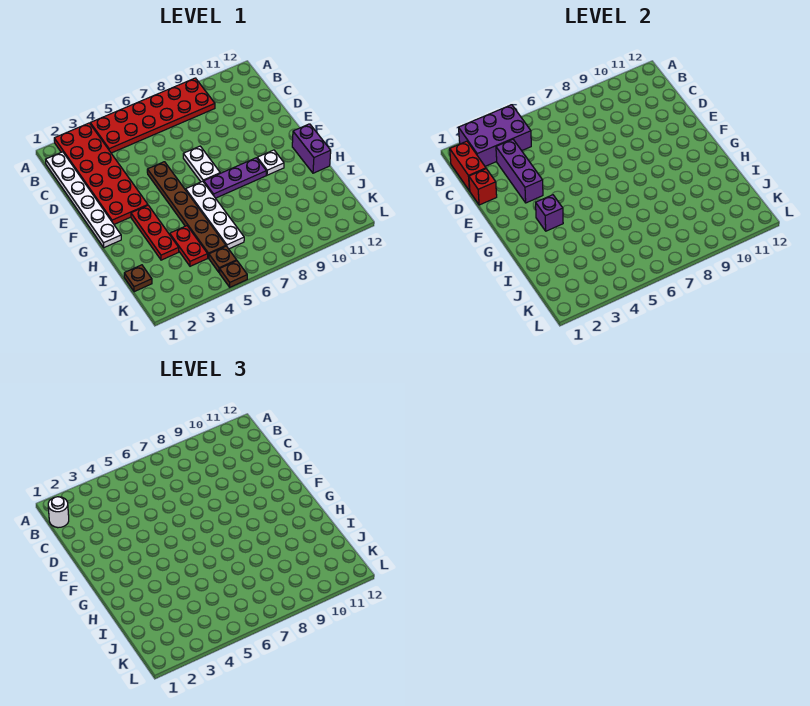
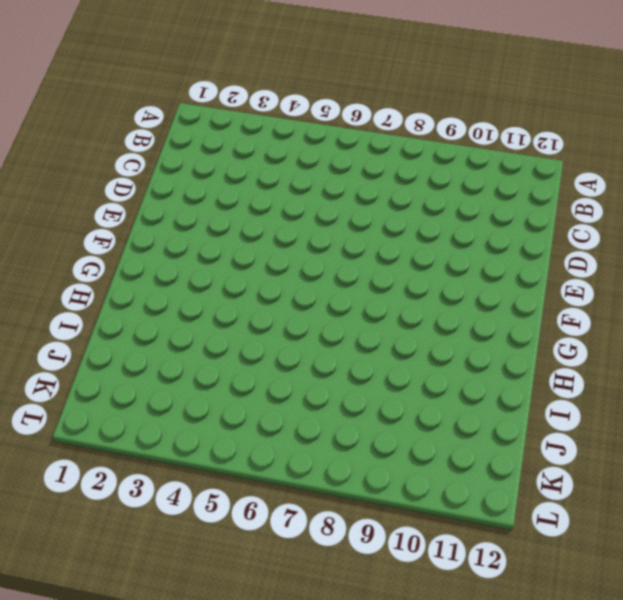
none -> red 2x6 plate [54,123,148,224]
none -> red 2x6 plate [90,78,215,153]
none -> white 1x6 plate [46,152,121,248]

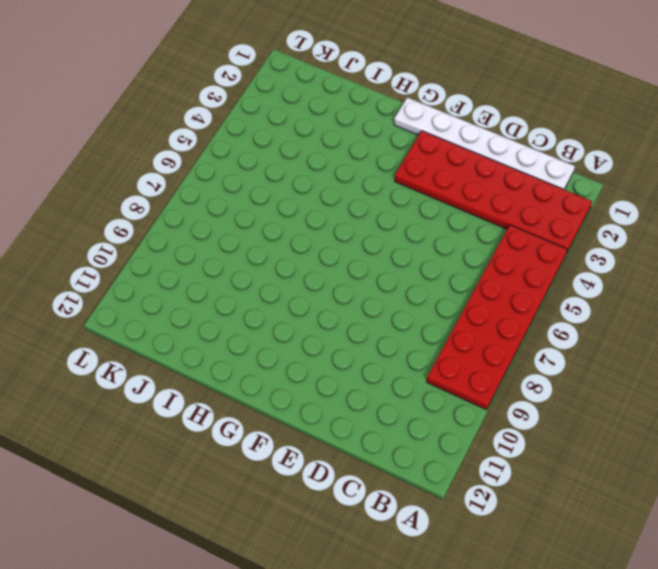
none -> brown 1x6 plate [147,162,226,258]
none -> white 1x2 plate [183,146,220,182]
none -> red 1x3 plate [131,205,179,260]

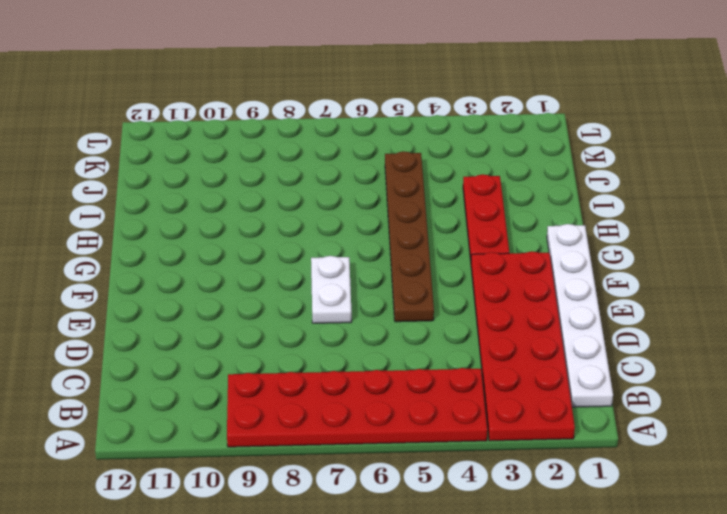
none -> white 1x4 plate [186,181,244,249]
none -> purple 1x3 plate [204,158,266,198]
none -> white 1x1 plate [257,150,284,175]

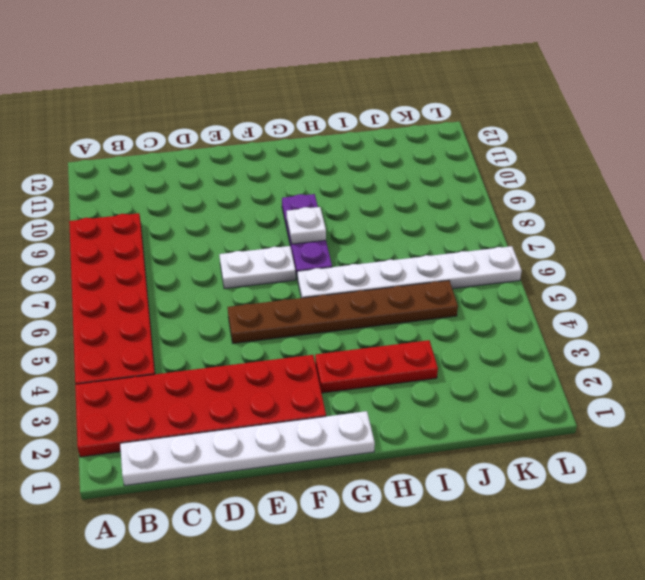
white 1x6 plate [298,246,522,298] -> white 1x4 plate [186,181,244,249]
white 1x1 plate [287,207,326,244] -> white 1x1 plate moved to [257,150,284,175]
none -> purple 1x2 brick [292,124,331,173]
none -> red 1x2 plate [170,226,208,266]
none -> brown 1x1 plate [124,265,152,292]

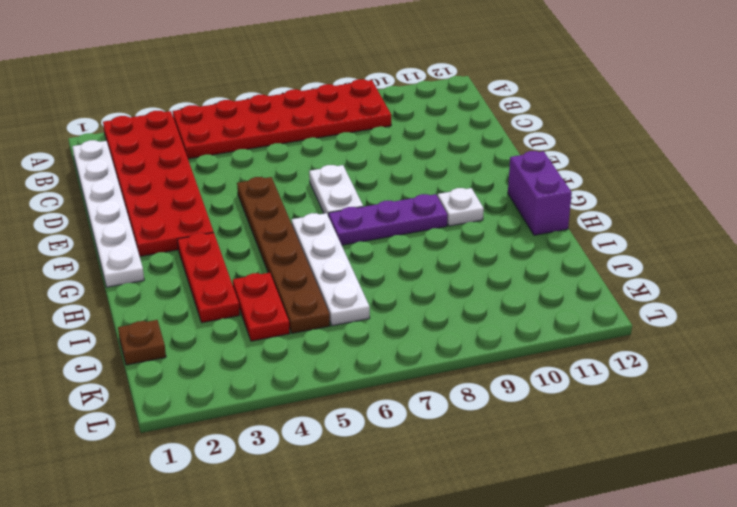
none -> brown 1x1 plate [209,246,237,273]
none -> brown 1x1 plate [220,261,247,287]
none -> purple 2x3 brick [459,105,531,166]

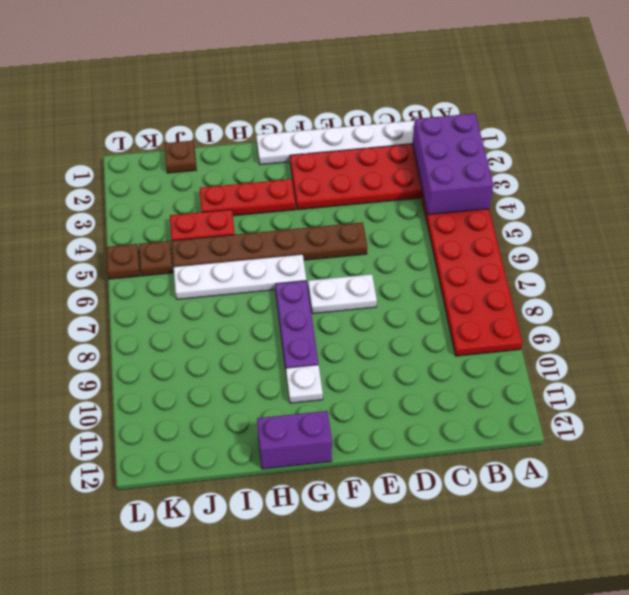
none -> red 1x2 brick [450,141,486,191]
none -> purple 1x3 brick [496,139,543,203]
none -> red 1x1 brick [469,169,497,205]

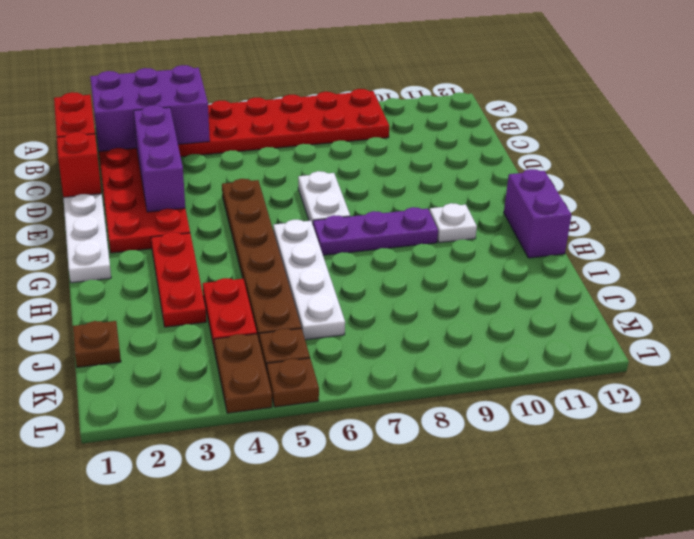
brown 1x2 plate [214,334,272,413] -> none
none -> purple 1x1 brick [536,195,563,231]
none -> white 1x1 round brick [48,497,69,528]

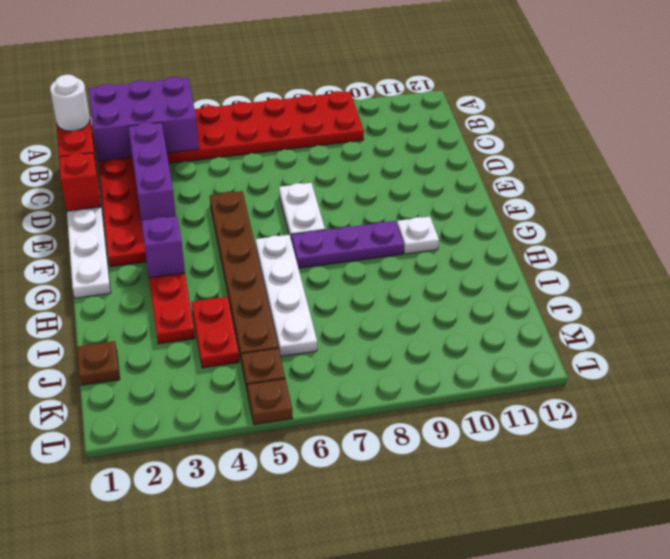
none -> purple 1x2 brick [292,124,331,173]

